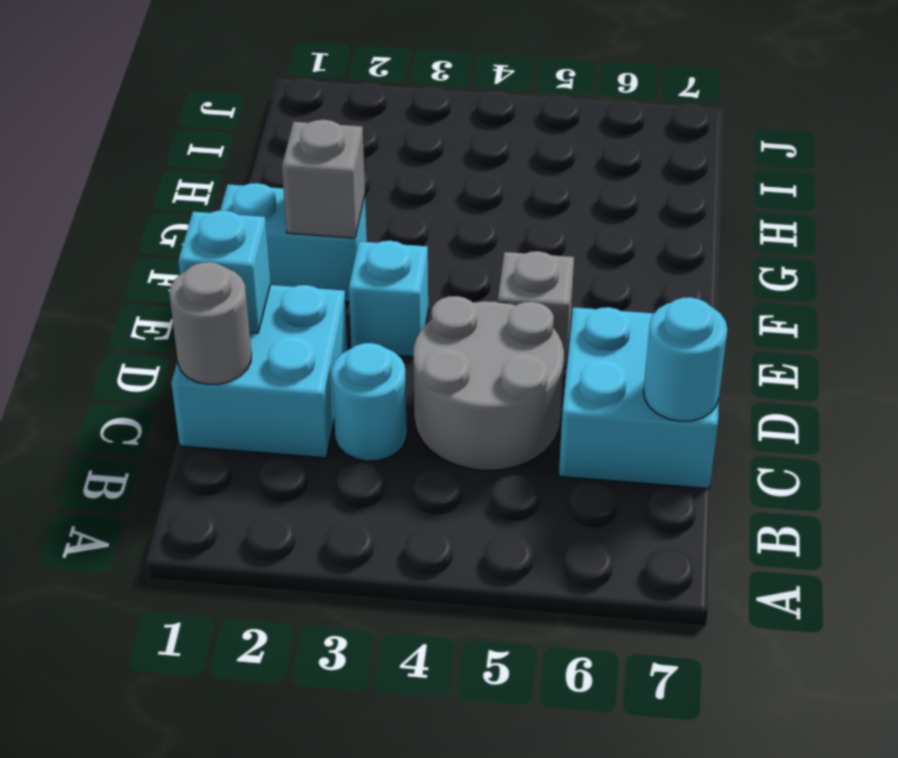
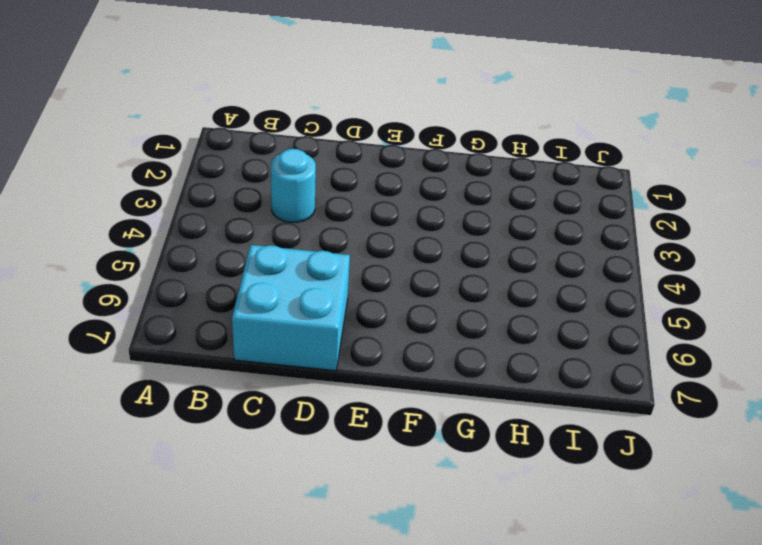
none -> cyan 2x2 brick [171,285,347,458]
none -> grey 2x2 round brick [413,296,564,470]

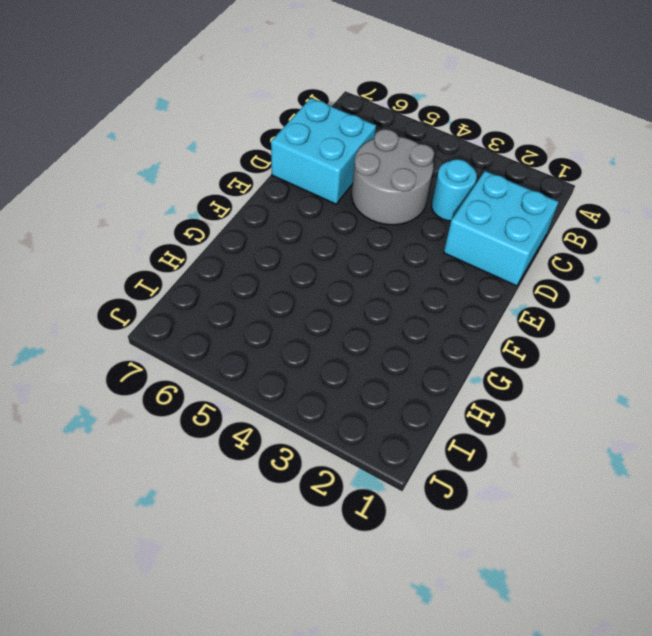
none -> cyan 1x1 brick [349,241,428,357]
none -> grey 1x1 brick [498,251,574,368]

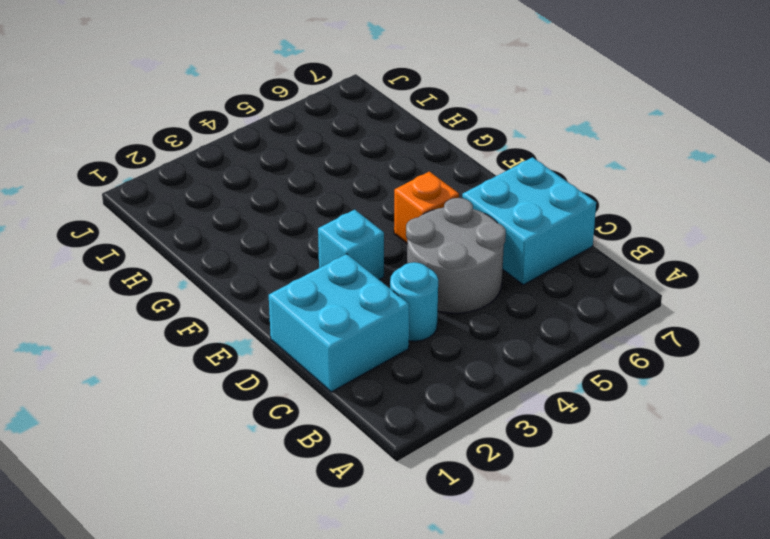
orange 1x1 brick [394,172,459,243] -> grey 1x1 brick [498,251,574,368]
none -> cyan 1x2 brick [220,183,367,302]
none -> grey 1x1 round brick [170,262,252,384]

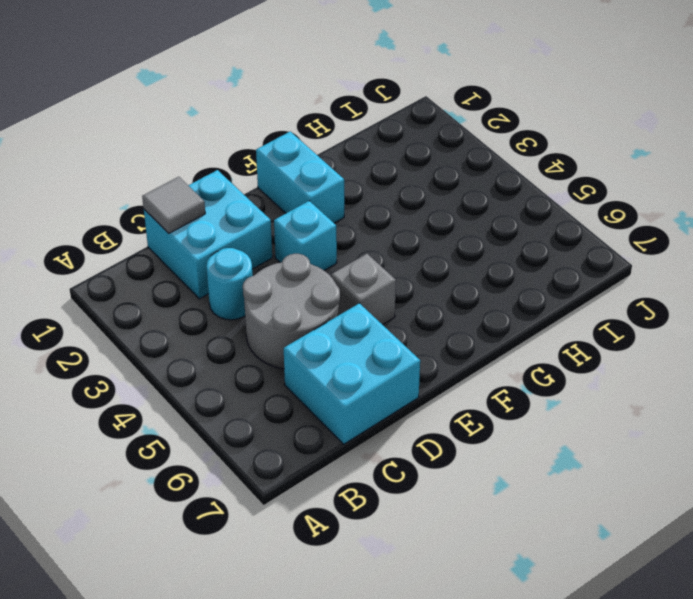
grey 1x1 tile [142,177,205,233] -> grey 1x1 round brick [170,262,252,384]
none -> cyan 1x1 round brick [644,297,727,421]
none -> cyan 1x1 brick [178,210,270,333]

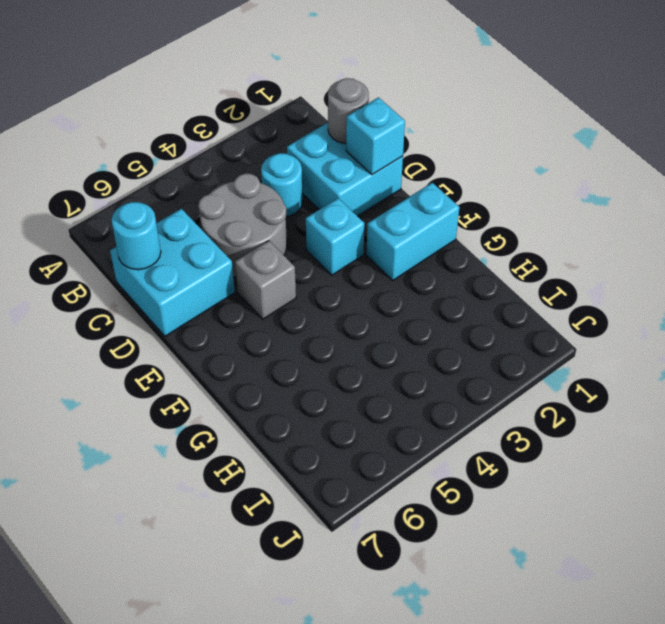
none -> grey 1x1 brick [282,120,365,238]

